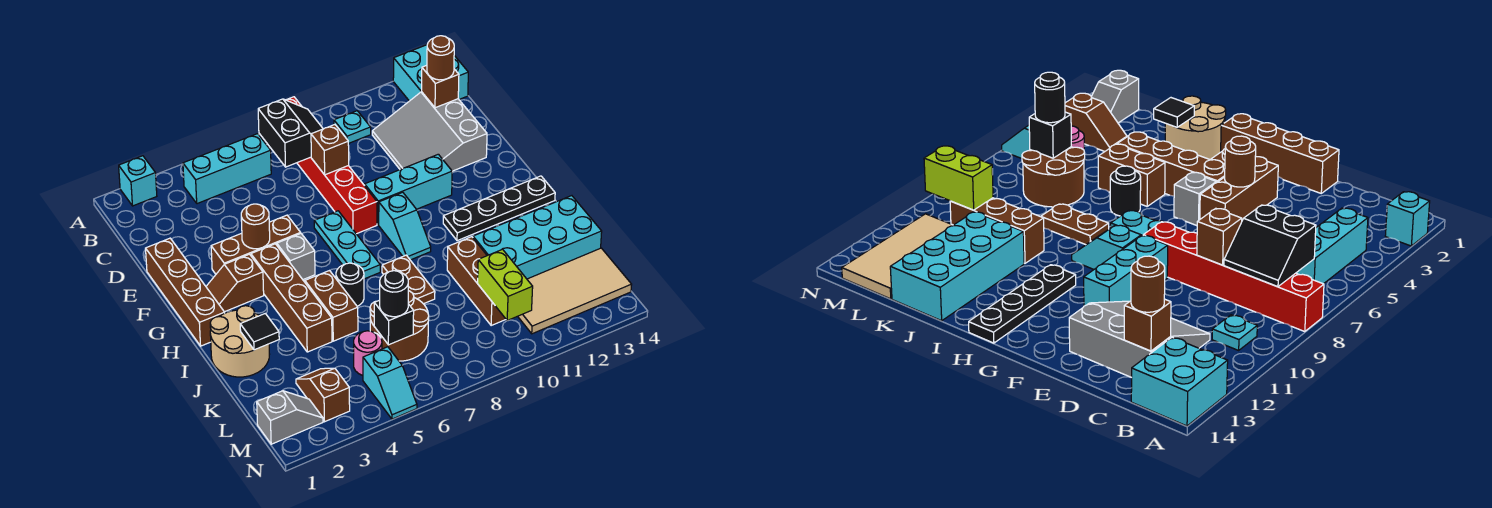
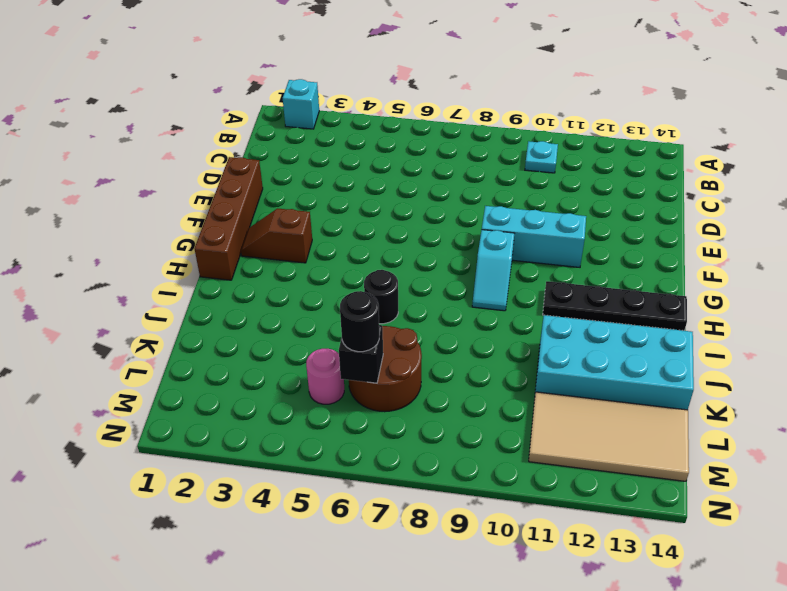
none -> red 1x6 brick [287,97,377,234]
none -> cyan 2x2 brick [393,45,468,101]
none -> cyan 1x3 brick [183,134,271,204]
none -> grey 3x3 slope [372,92,487,171]

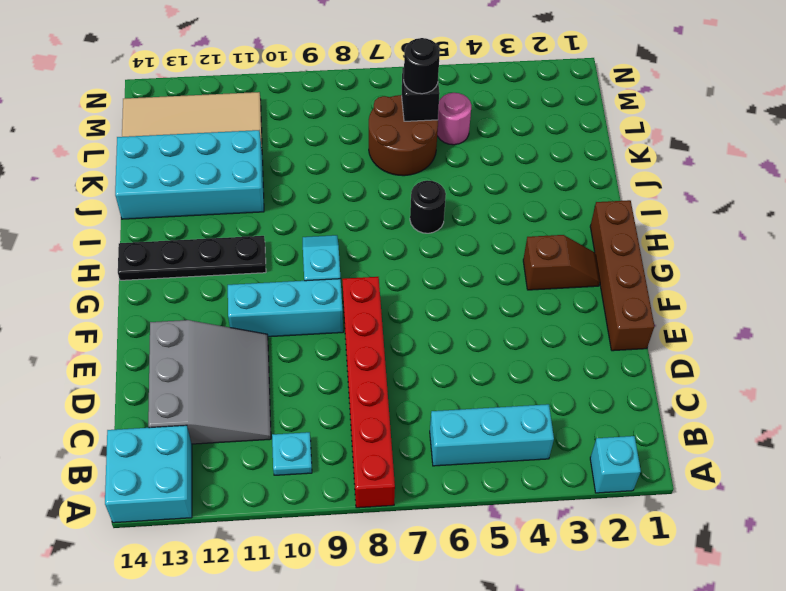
none -> brown 1x3 brick [211,215,301,274]
none -> cyan 1x3 plate [314,211,380,279]
none -> brown 1x4 brick [251,244,332,352]
none -> grey 1x1 brick [277,234,315,280]

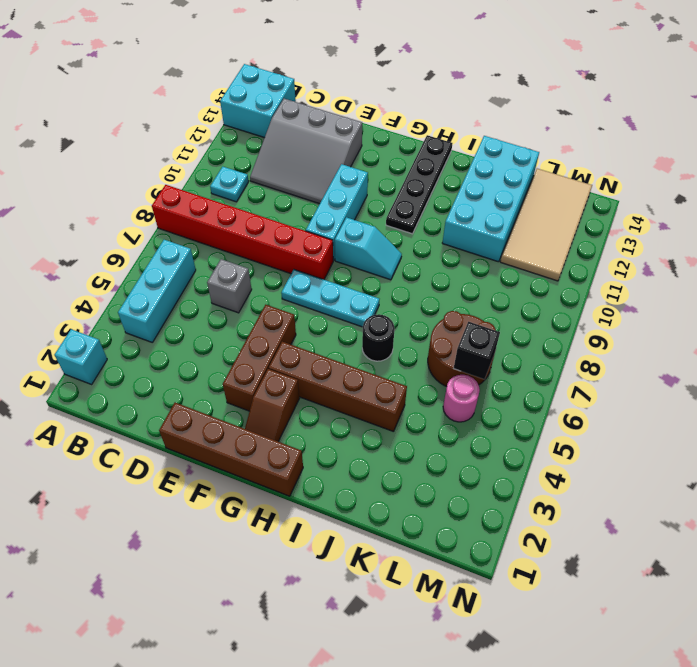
grey 1x1 brick [207,259,252,313] -> grey 1x1 brick moved to [277,234,315,280]
none -> tan 2x2 round brick [210,306,270,377]
none -> brown 1x2 brick [305,271,358,341]
none -> brown 1x2 plate [382,255,435,304]
none -> brown 1x3 brick [447,237,506,326]

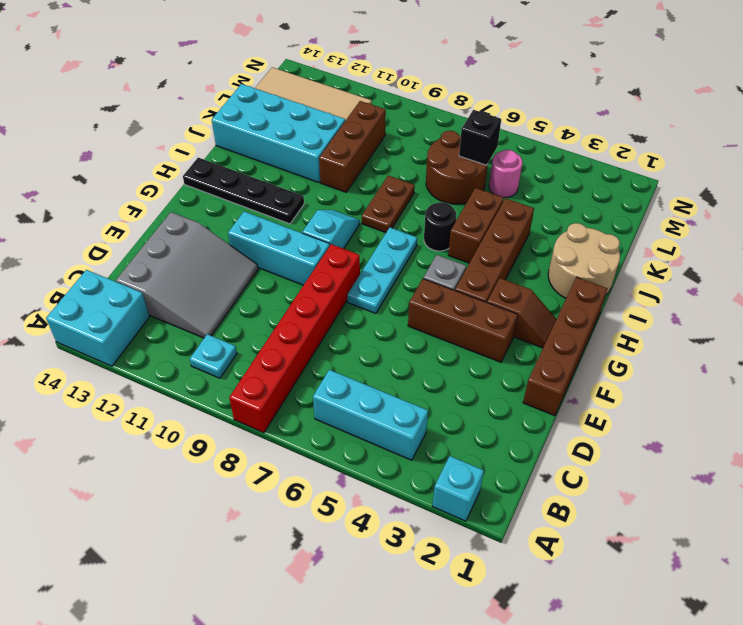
none -> brown 1x2 slope [296,368,350,422]
none -> grey 1x2 slope [257,391,323,444]
none -> cyan 1x2 slope [363,347,417,419]
none -> black 2x2 slope [258,99,323,167]

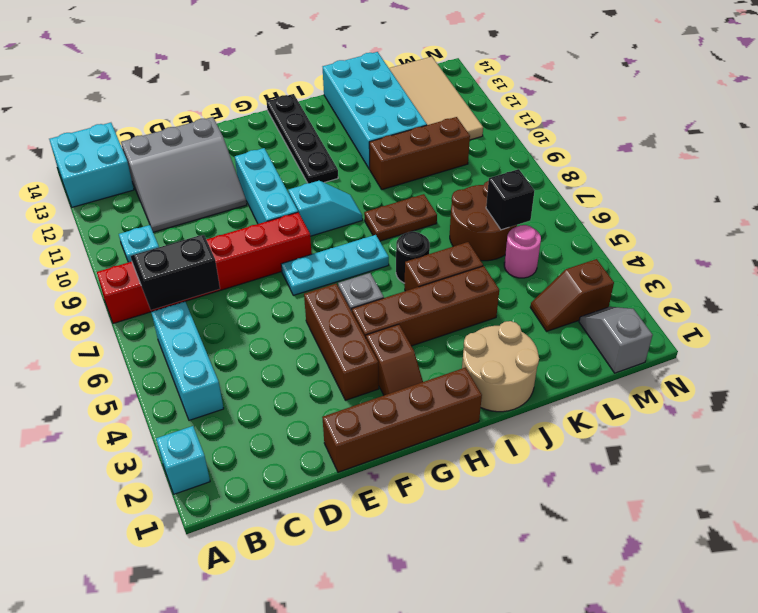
none -> cyan 1x2 slope [363,347,417,419]
none -> brown 1x1 brick [422,65,459,108]
none -> brown 1x1 brick [311,125,349,175]
none -> brown 1x1 round brick [241,204,270,249]

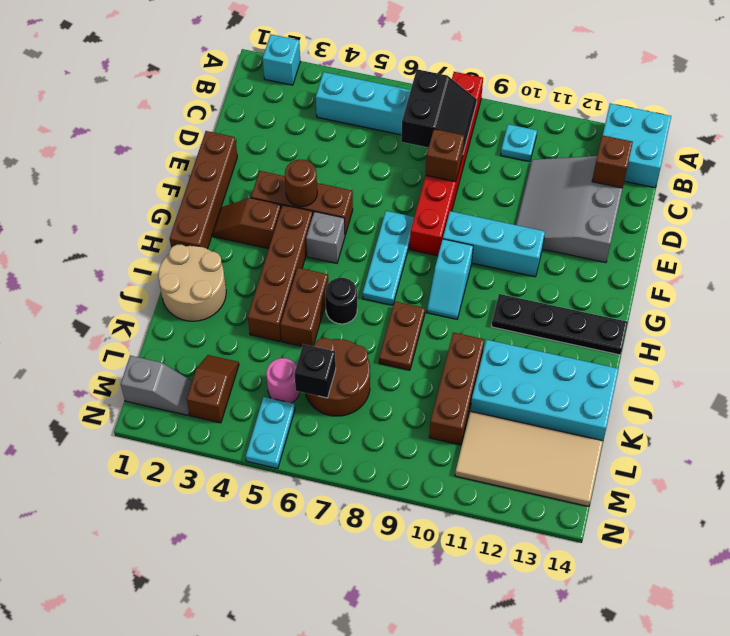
cyan 1x2 plate [246,397,295,469] -> cyan 1x2 slope [363,347,417,419]
none -> black 1x1 tile [240,314,279,350]
none -> lime 1x2 brick [478,249,533,321]
none -> brown 1x1 round brick [427,36,454,80]
none -> black 1x1 round brick [380,271,408,317]

